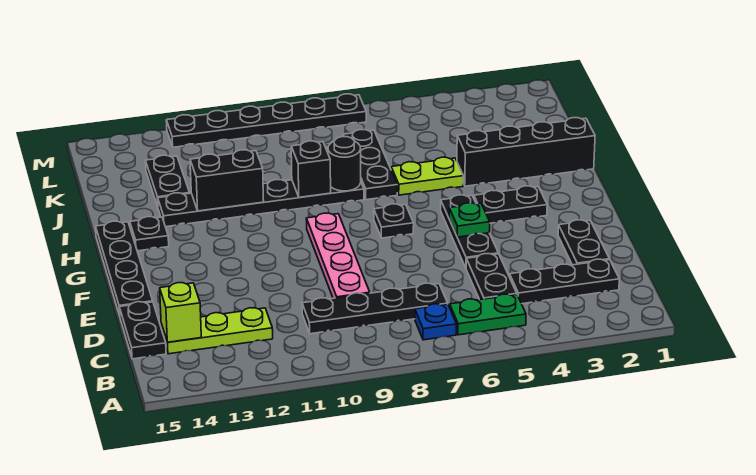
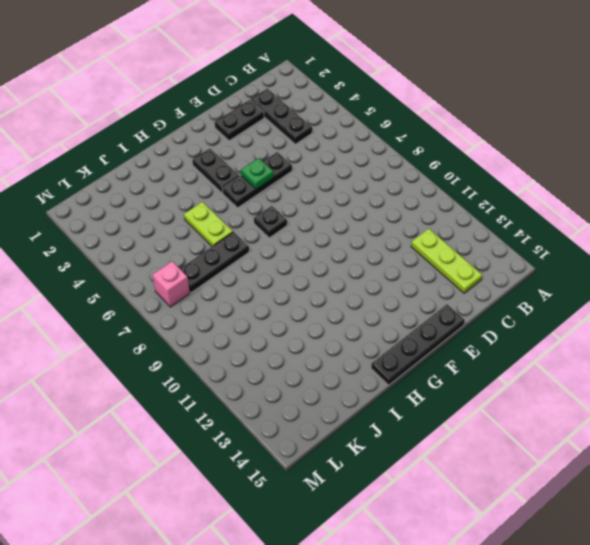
pink 1x1 brick [153,261,190,307] -> none
none -> green 1x2 plate [450,294,526,335]
none -> blue 1x1 plate [415,304,456,340]
none -> black 1x2 plate [466,254,517,300]

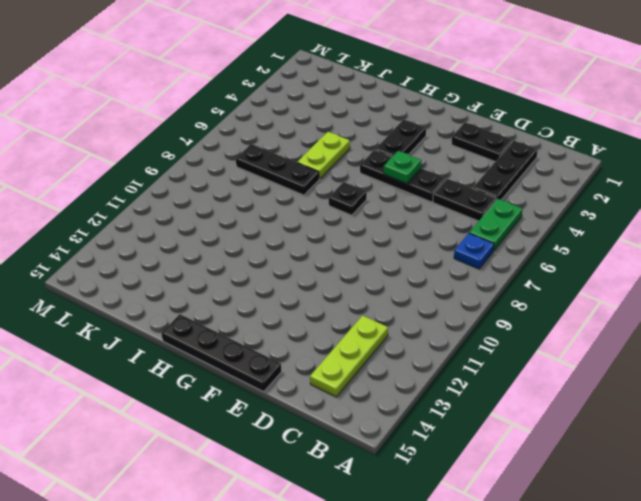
none -> black 1x4 plate [302,283,448,334]
none -> black 1x2 plate [119,302,166,359]
none -> pink 1x4 plate [306,213,370,298]

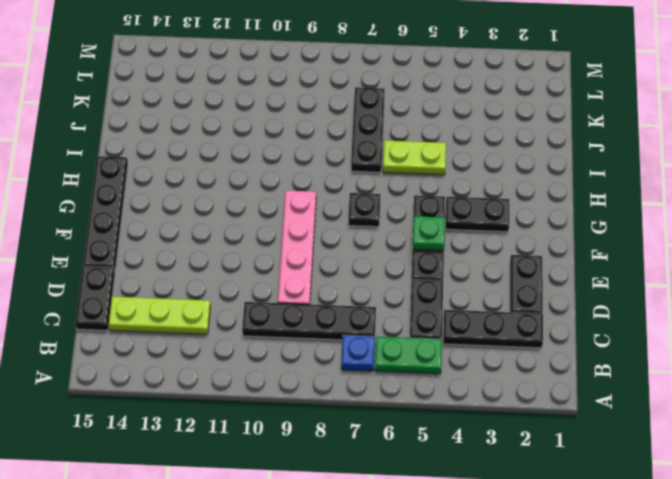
none -> black 1x1 plate [130,217,169,251]
none -> black 1x4 brick [457,118,595,186]
none -> black 1x6 plate [158,180,364,227]

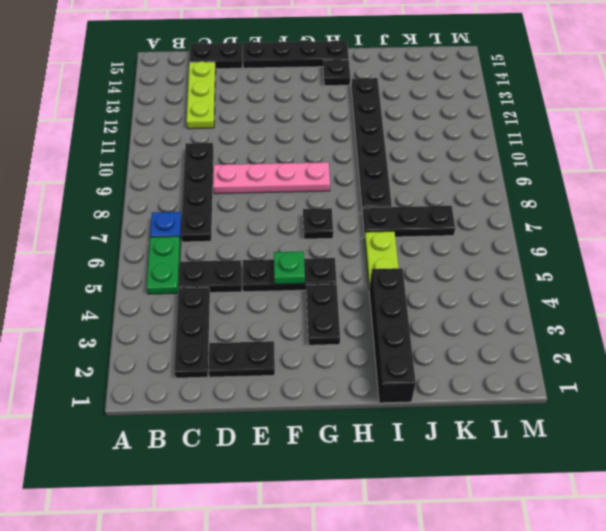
none -> black 1x2 plate [146,155,189,206]
none -> black 1x6 plate [166,94,366,147]
none -> lime 1x1 brick [160,283,201,342]

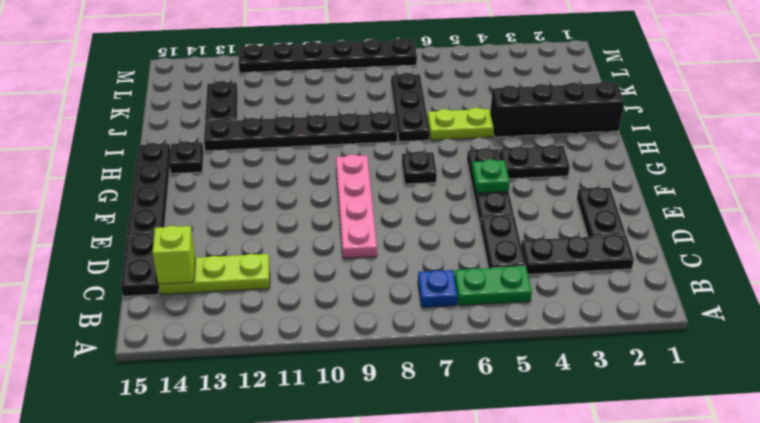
none -> black 1x4 plate [302,283,448,334]
none -> black 1x1 round brick [328,137,361,191]
none -> black 1x1 brick [291,141,331,197]

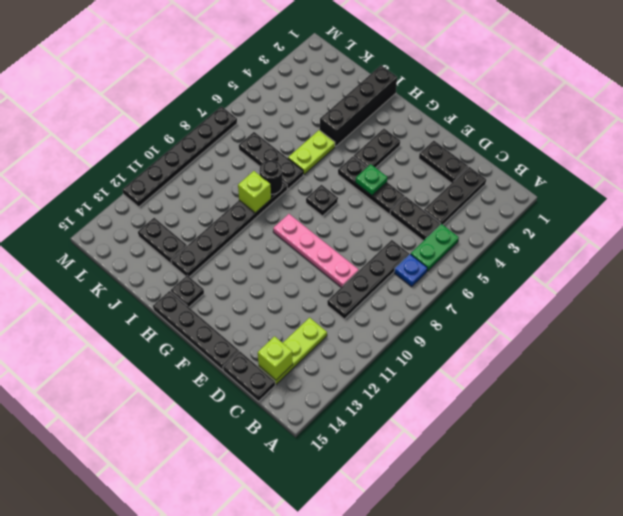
lime 1x1 brick [238,171,271,213] -> black 1x1 brick [291,141,331,197]
none -> black 1x2 brick [190,150,264,211]

